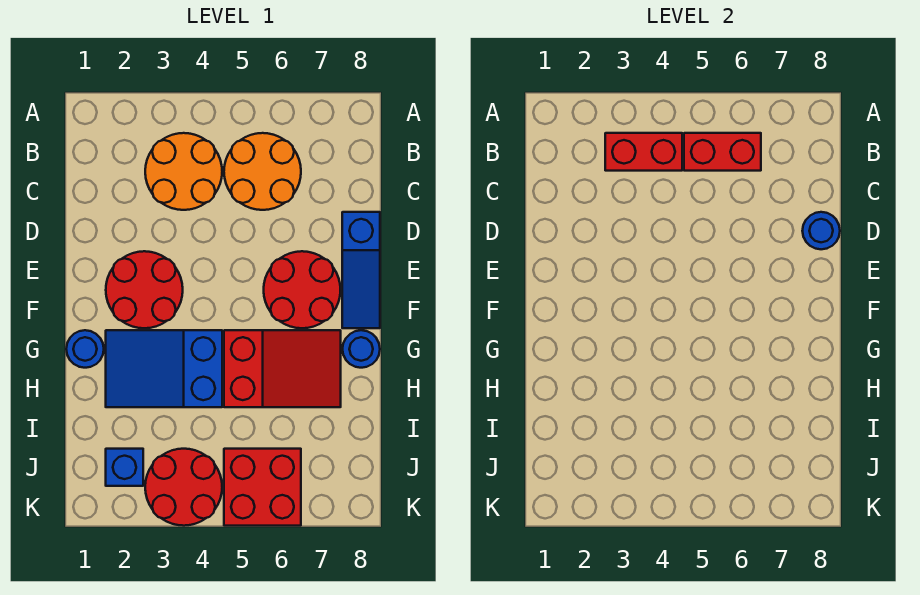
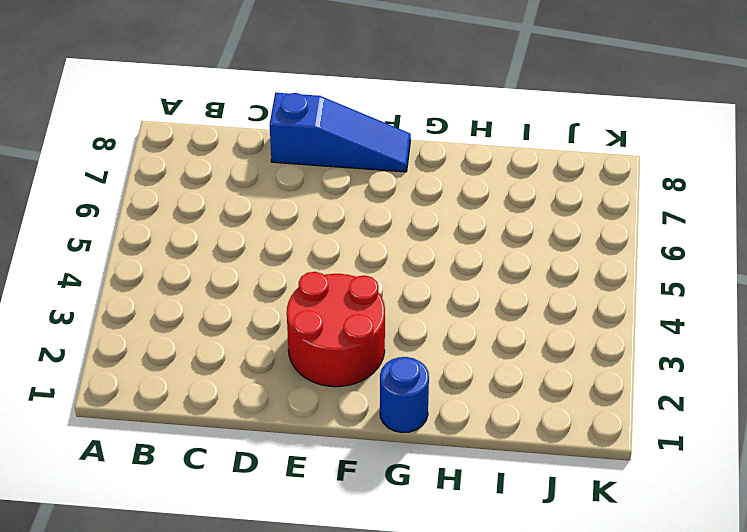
none -> orange 2x2 round brick [145,133,222,210]
none -> orange 2x2 round brick [224,133,301,210]
none -> red 2x2 round brick [264,251,340,328]

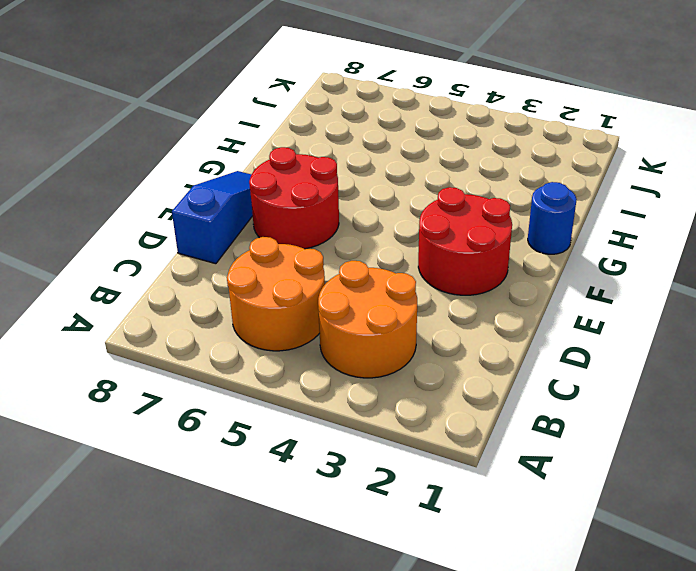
none -> blue 2x3 slope [106,330,222,407]
none -> red 2x3 slope [224,330,341,407]
none -> blue 1x1 round brick [342,330,380,368]

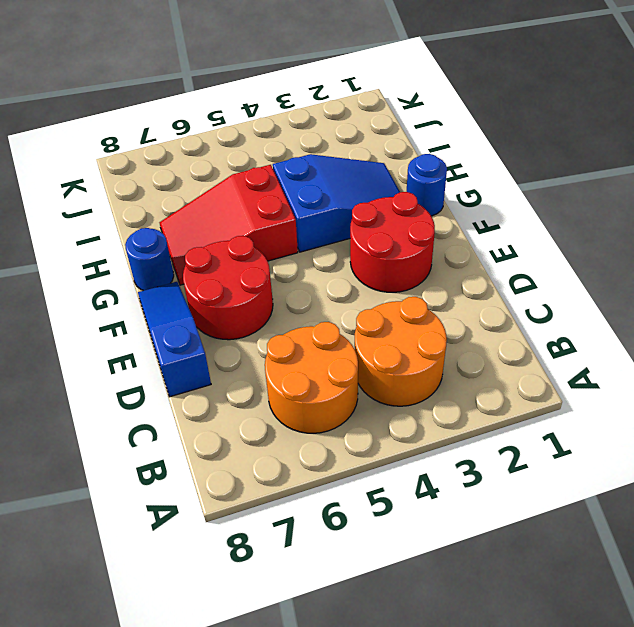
none -> blue 1x1 brick [106,449,143,486]
none -> red 2x2 round brick [145,449,222,526]
none -> red 2x2 brick [224,449,301,526]

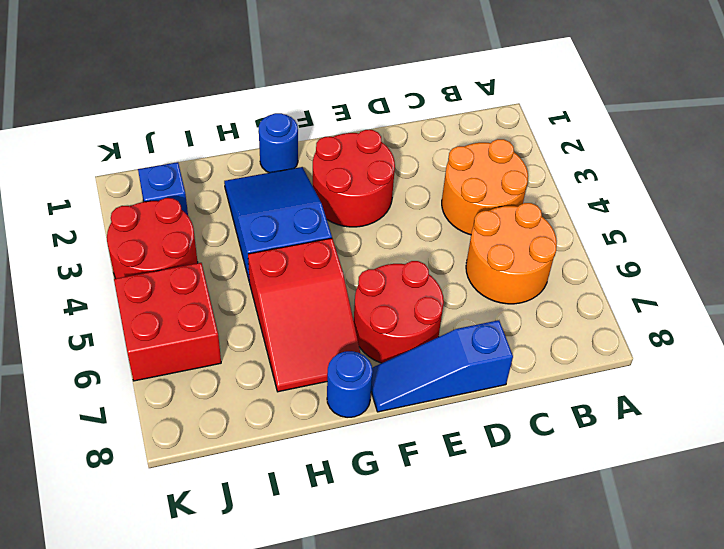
none -> red 1x2 brick [605,133,682,171]
none -> red 1x2 brick [684,133,761,171]
none -> blue 1x1 round brick [802,212,840,249]

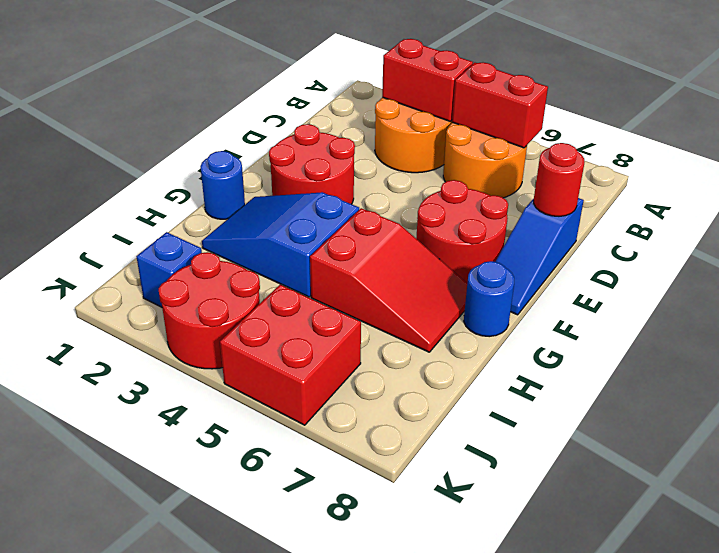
red 1x1 round brick [534,143,585,216] -> blue 1x1 round brick [802,212,840,249]

